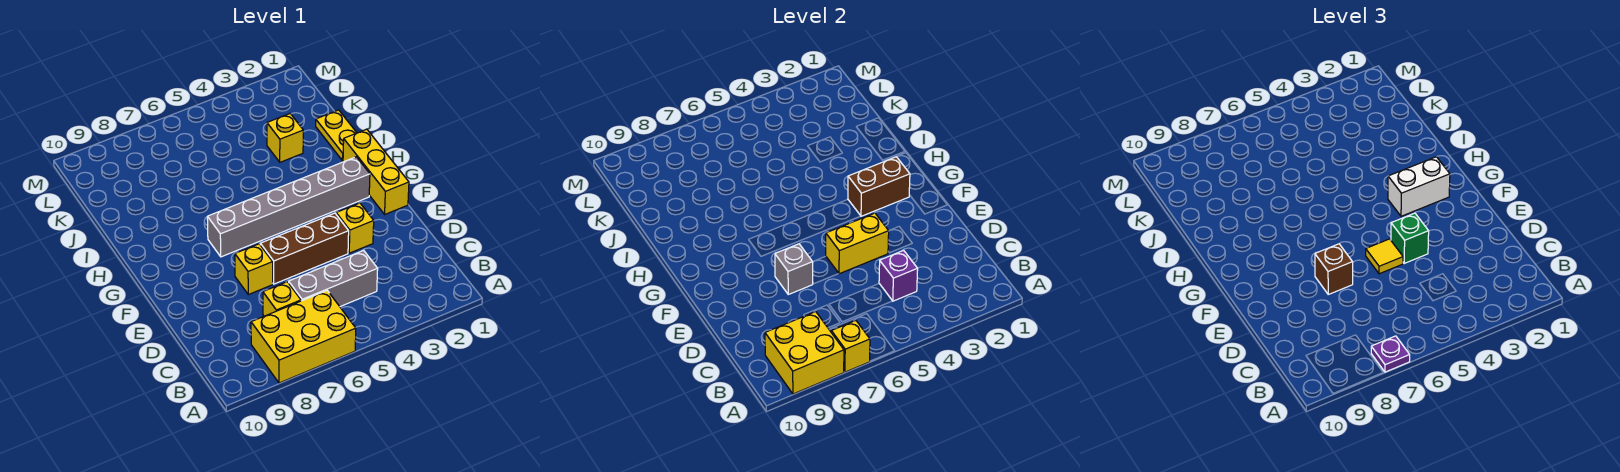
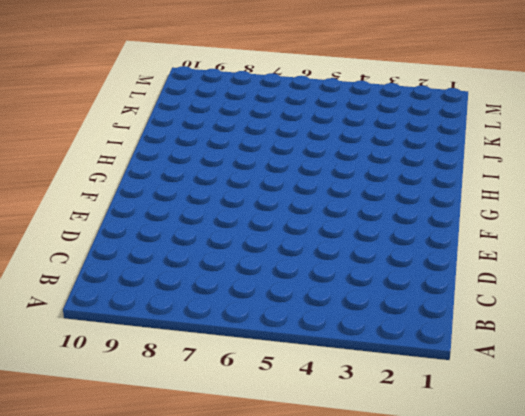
none -> yellow 2x3 brick [251,291,356,383]
none -> grey 1x3 brick [289,250,378,307]
none -> yellow 1x1 brick [263,282,301,316]

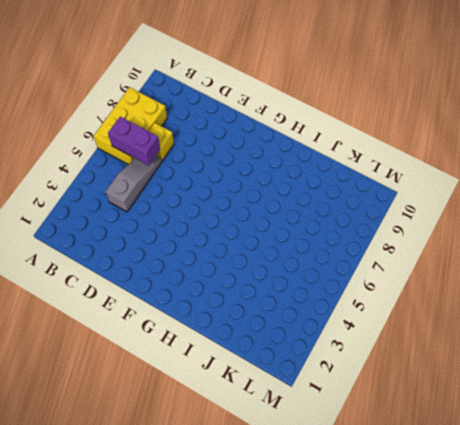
purple 1x2 brick [108,117,160,165] -> none
grey 1x3 slope [106,156,162,212] -> grey 1x3 brick [289,250,378,307]
none -> yellow 1x1 brick [336,203,374,253]
none -> brown 1x3 brick [260,213,349,284]
none -> yellow 1x1 brick [235,244,273,294]

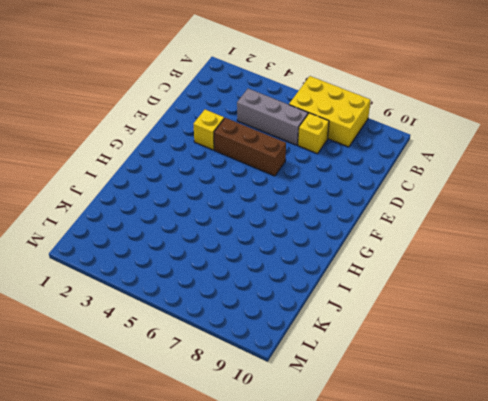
none -> yellow 1x1 brick [235,244,273,294]
none -> yellow 1x3 brick [343,129,409,214]
none -> grey 1x6 brick [207,157,370,257]

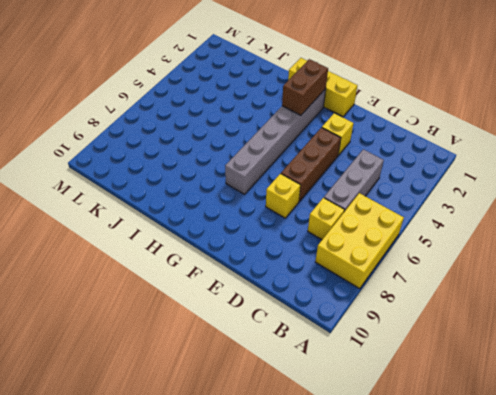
none -> yellow 1x2 plate [316,110,357,161]
none -> yellow 1x1 brick [267,114,303,162]
none -> yellow 1x1 brick [831,321,870,372]

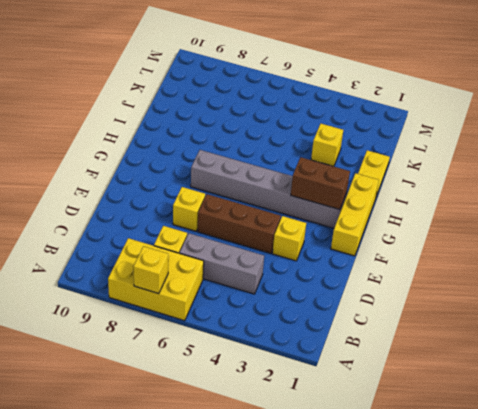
none -> yellow 2x2 brick [765,312,844,394]
none -> purple 1x1 brick [879,250,918,301]
none -> yellow 1x2 brick [826,213,889,274]

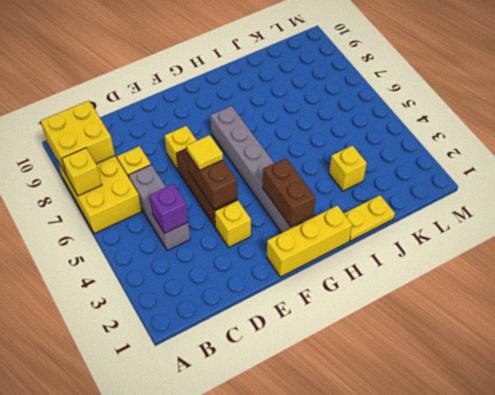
brown 1x2 brick [187,153,237,210] -> yellow 1x2 brick [826,213,889,274]
none -> grey 1x1 brick [775,244,813,294]
none -> purple 1x1 plate [1371,336,1410,372]
none -> green 1x1 brick [1391,213,1429,263]

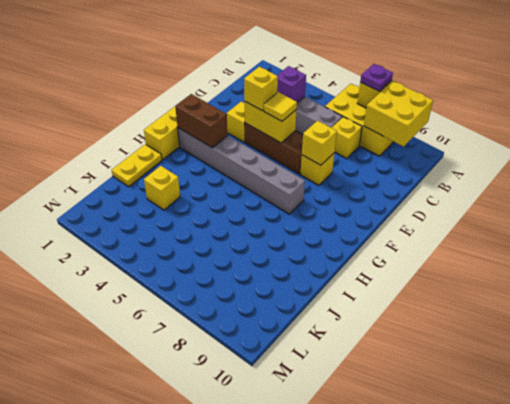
yellow 1x1 brick [244,67,278,111] -> green 1x1 brick [1391,213,1429,263]
yellow 1x1 brick [302,121,337,165] -> grey 1x1 brick [775,244,813,294]
none -> brown 1x1 brick [1315,244,1353,294]
none -> white 1x2 brick [1388,157,1450,216]

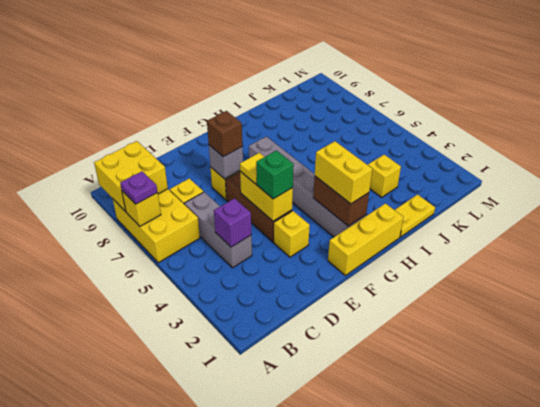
yellow 1x2 brick [315,141,372,204] -> white 1x2 brick [1388,157,1450,216]

